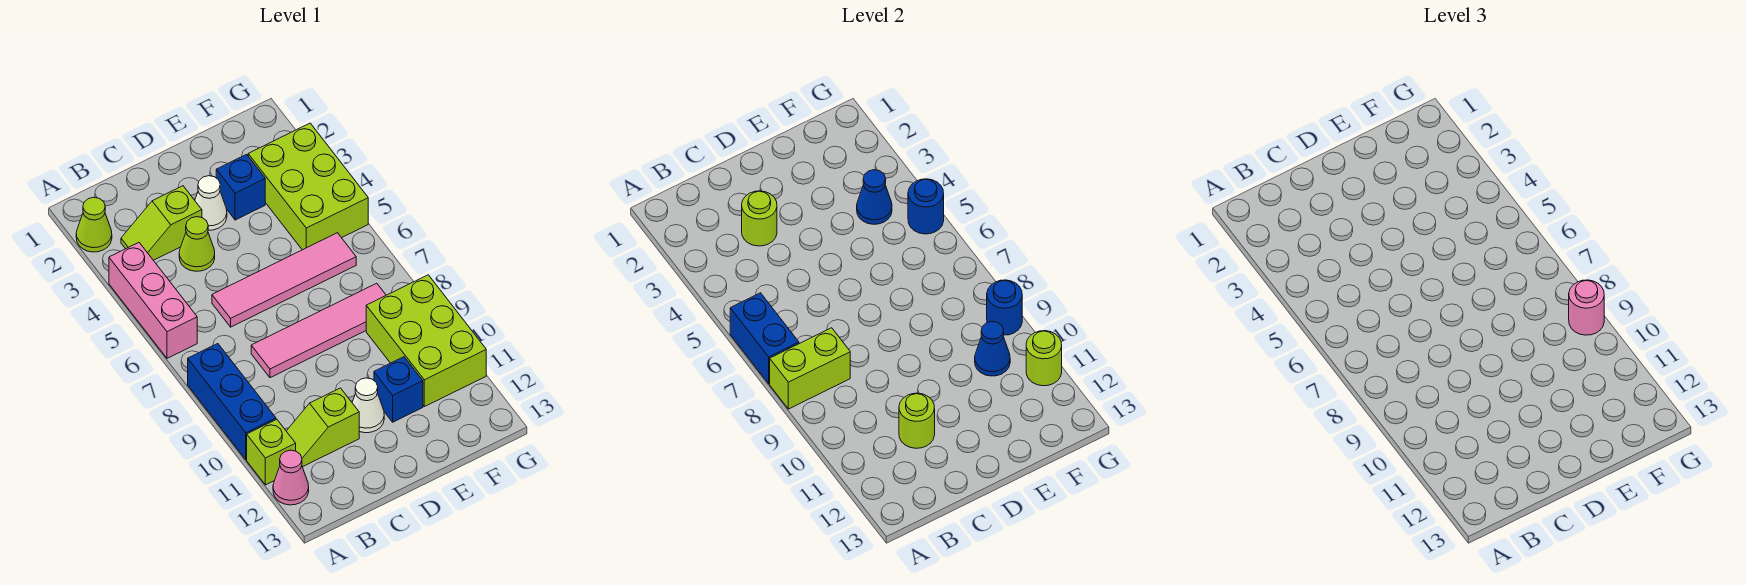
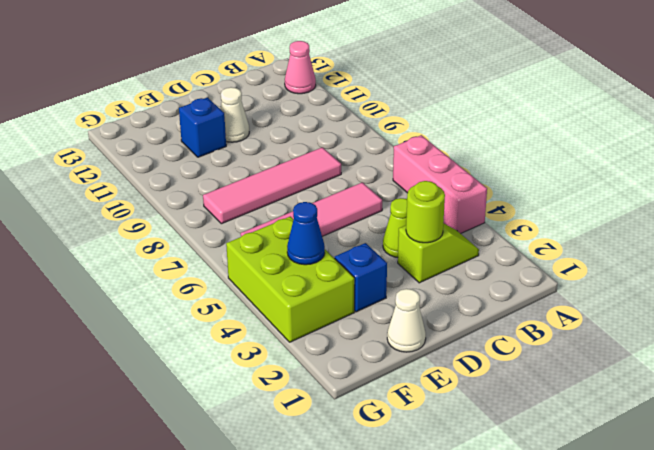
white 1x1 cone [387,289,426,352] -> white 1x1 cone moved to [195,176,227,230]
none -> lime 1x1 cone [76,197,112,252]
none -> blue 1x3 brick [188,344,276,459]
none -> lime 1x1 brick [247,419,296,485]

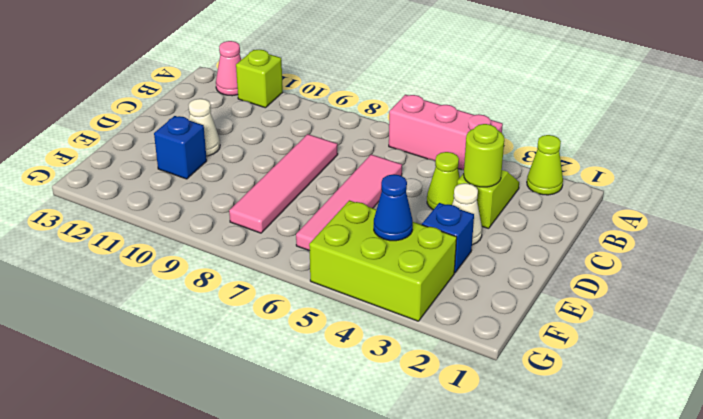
none -> blue 1x3 brick [188,344,276,459]
none -> lime 1x2 slope [287,388,359,467]
none -> lime 2x3 brick [366,275,486,407]

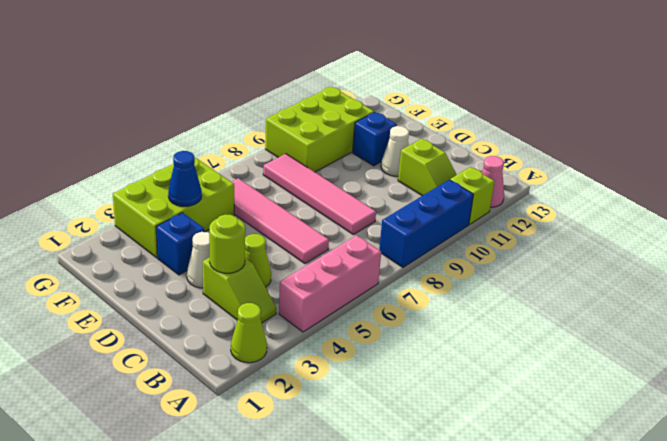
none -> blue 1x2 brick [730,293,799,384]
none -> lime 1x2 brick [770,328,850,409]
none -> lime 1x1 round brick [899,393,935,448]

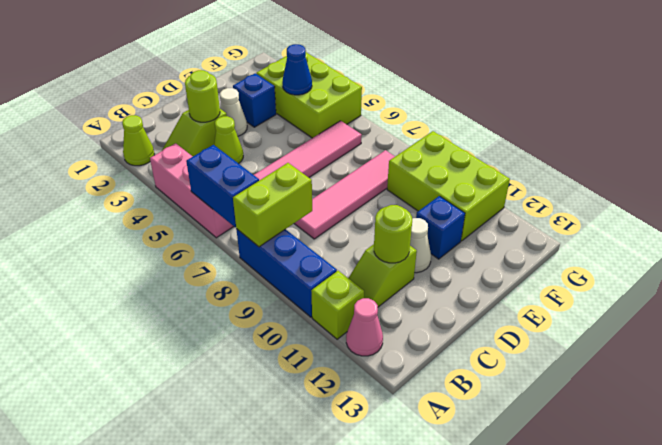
none -> blue 1x1 cone [975,321,1010,376]
none -> blue 1x1 round brick [908,179,944,234]
none -> blue 1x1 round brick [987,280,1022,335]

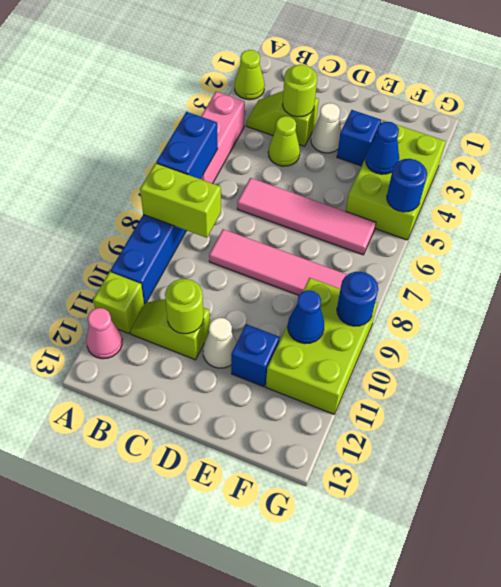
none -> lime 1x1 round brick [1026,331,1062,386]
none -> pink 1x1 round brick [1569,280,1604,335]

